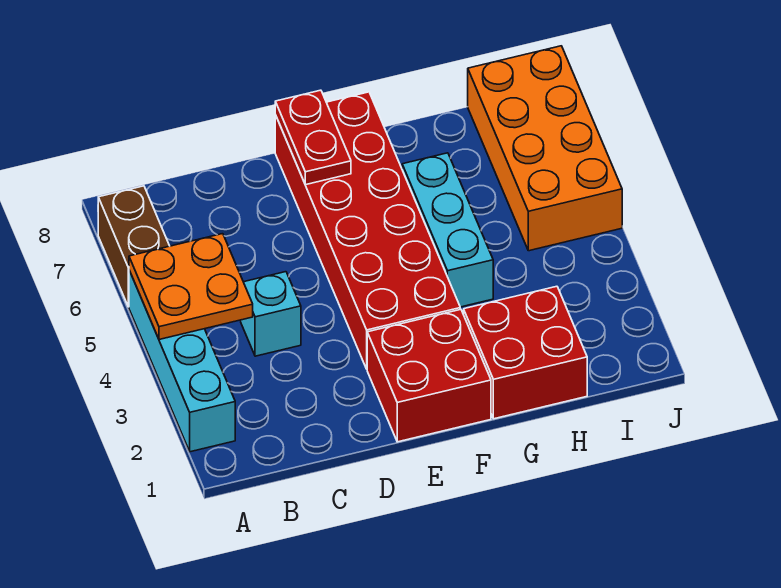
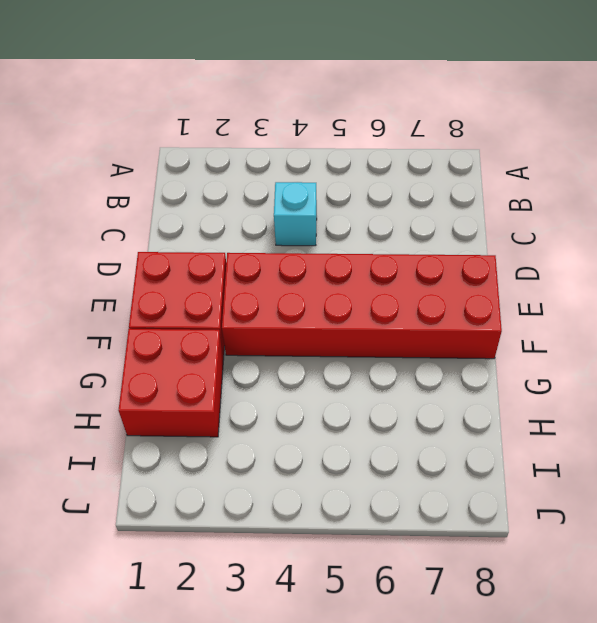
none -> cyan 1x4 brick [129,270,235,452]
none -> brown 1x2 brick [98,186,169,307]

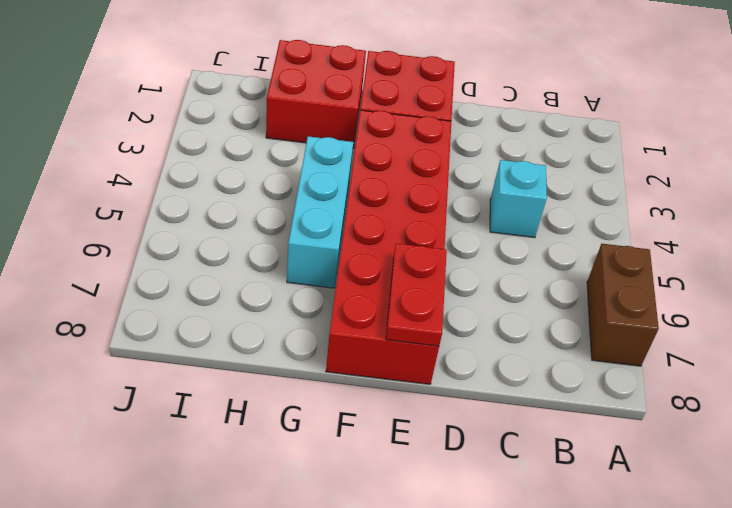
none -> cyan 1x4 brick [129,270,235,452]
none -> orange 2x4 brick [468,46,622,251]

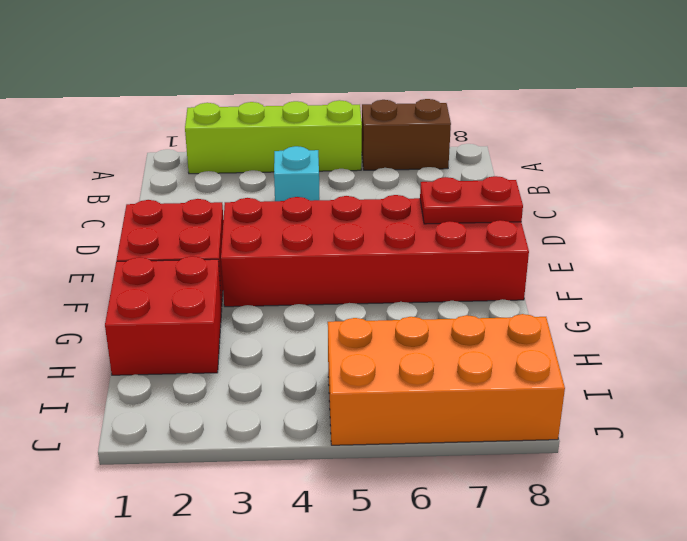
lime 1x4 brick [185,100,362,174] -> cyan 1x4 brick [129,270,235,452]
none -> cyan 1x3 brick [402,153,493,307]
none -> orange 2x2 plate [129,234,253,340]

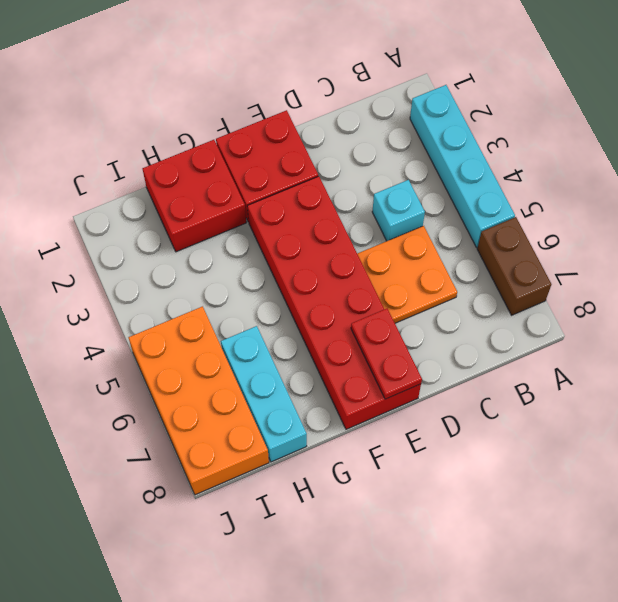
orange 2x2 plate [357,226,457,323] -> orange 2x2 plate moved to [129,234,253,340]
cyan 1x3 brick [221,326,307,462] -> cyan 1x3 brick moved to [402,153,493,307]

